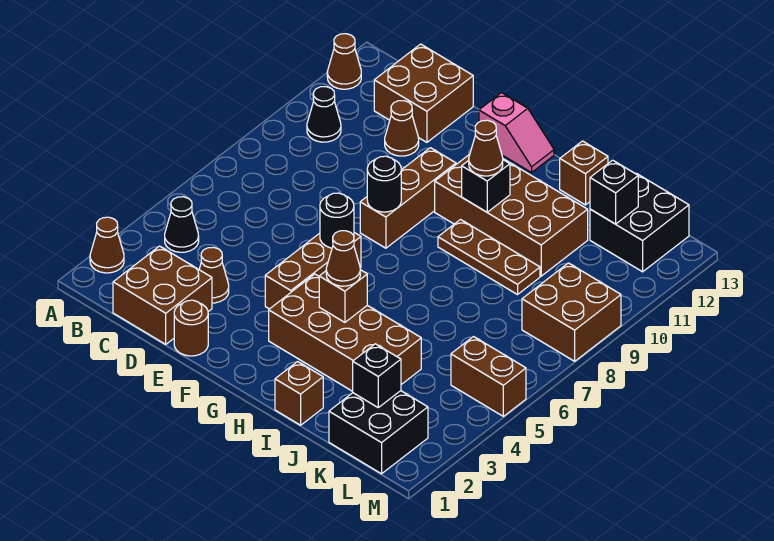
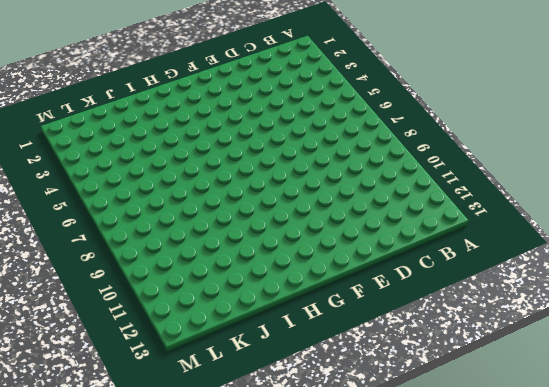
none -> brown 1x1 cone [90,217,124,273]
none -> brown 1x1 cone [327,34,361,89]
none -> black 1x1 cone [165,197,199,252]

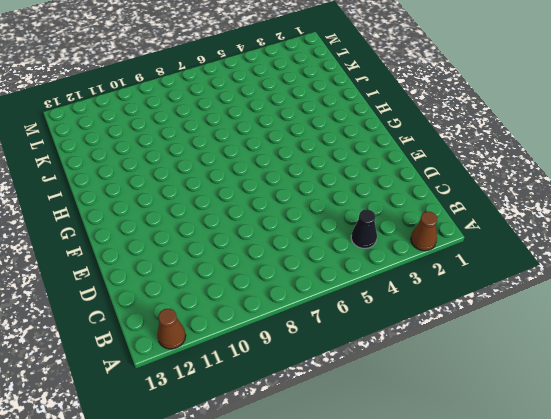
none -> black 1x1 cone [307,87,341,142]
none -> brown 2x2 brick [113,246,212,344]
none -> brown 2x2 brick [374,44,473,142]

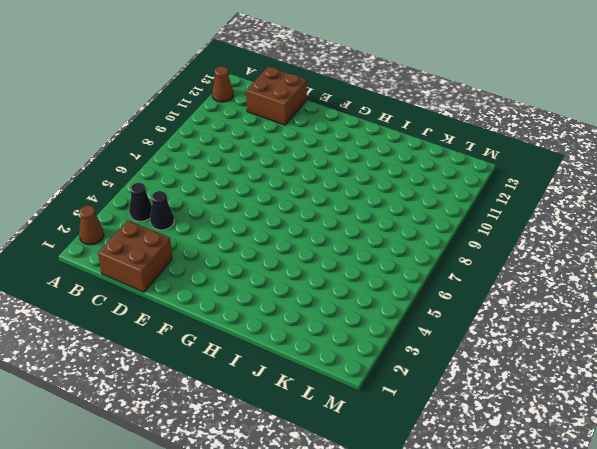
black 1x1 cone [150,191,174,230] -> black 1x1 cone moved to [307,87,341,142]
none -> brown 1x1 cone [199,247,229,303]
none -> brown 1x1 cone [385,101,419,156]
none -> brown 1x1 round brick [174,300,208,356]

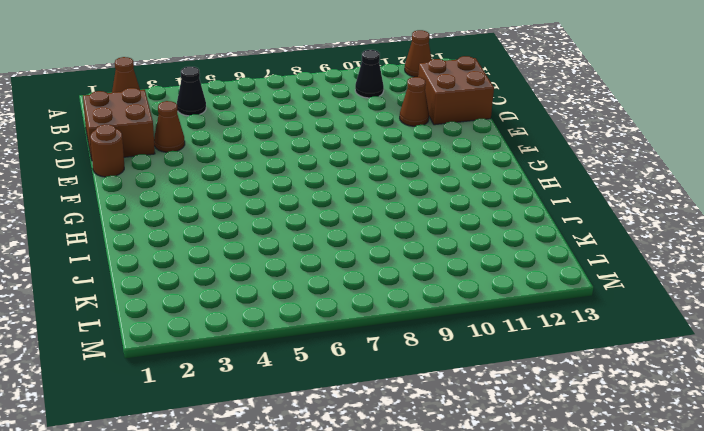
none -> brown 1x3 brick [265,233,361,309]
none -> brown 1x3 brick [360,148,456,248]
none -> pink 1x2 slope [479,93,554,173]

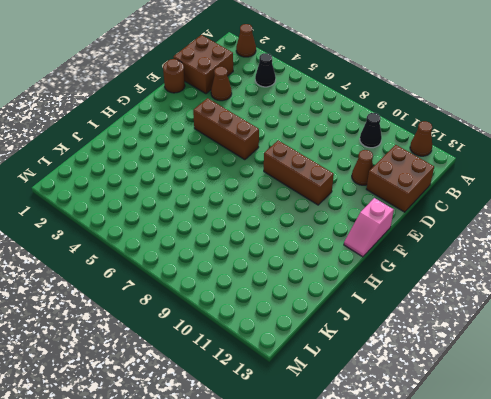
none -> brown 2x4 brick [269,274,421,391]
none -> brown 2x4 brick [435,154,588,276]
none -> brown 1x3 plate [438,220,540,295]

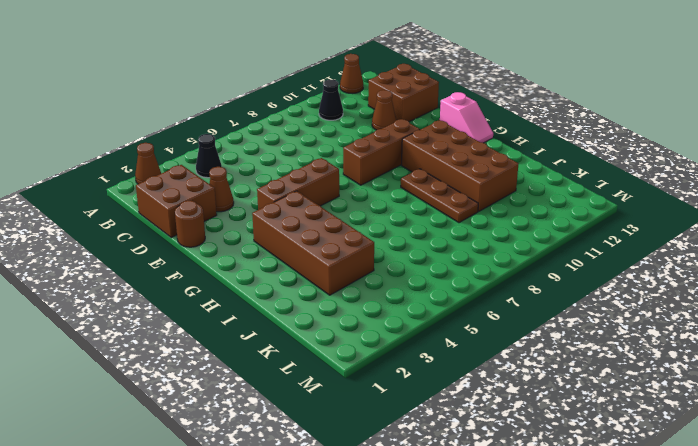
none -> brown 1x1 brick [275,362,323,425]
none -> brown 1x1 brick [560,141,608,205]
none -> black 2x2 brick [329,391,428,474]

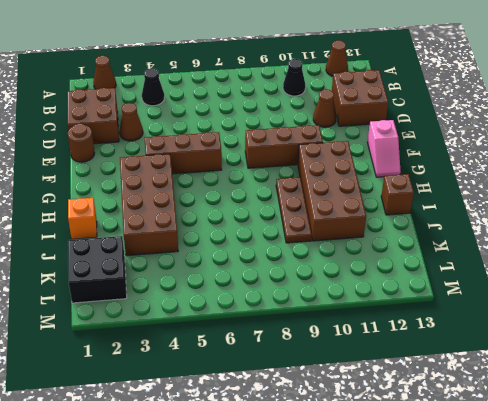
orange 1x1 brick [68,198,97,239] -> brown 1x1 brick [275,362,323,425]
none -> black 2x2 brick [590,173,689,272]
none -> brown 1x2 brick [451,337,526,416]
none -> brown 2x2 brick [522,263,621,361]

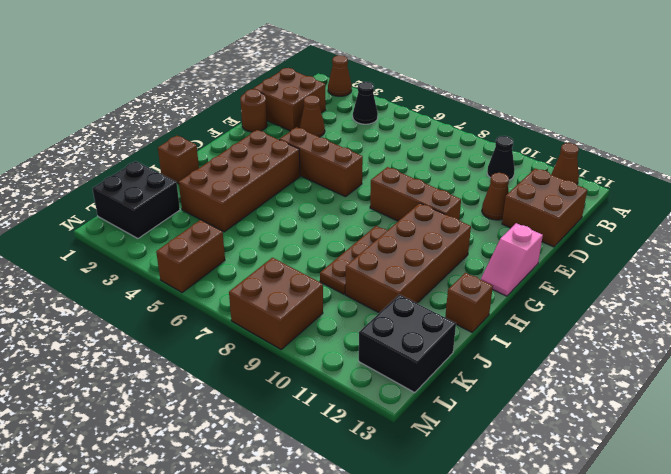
none -> black 1x1 round brick [320,193,354,248]
none -> black 1x1 round brick [367,156,401,212]
none -> brown 1x1 brick [319,270,367,322]

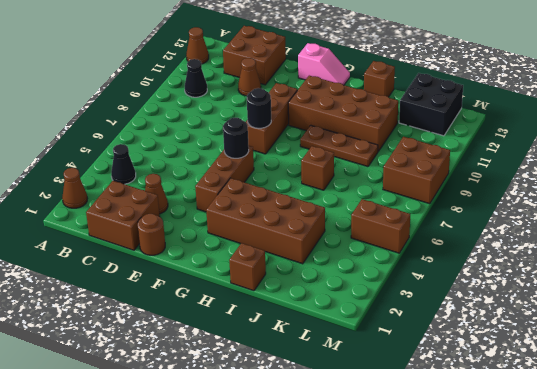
brown 1x1 brick [301,146,334,190] -> brown 1x1 brick moved to [319,270,367,322]
none -> black 2x2 brick [329,391,428,474]
none -> black 1x1 brick [462,160,510,212]
none -> black 1x1 brick [353,344,401,407]

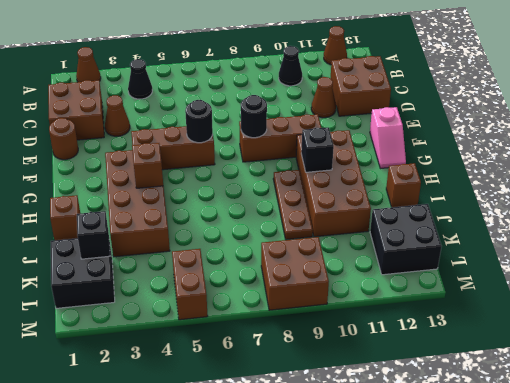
none -> black 1x1 brick [590,160,638,224]
none -> brown 1x1 cone [326,231,360,286]
none -> brown 1x1 cone [469,120,503,176]

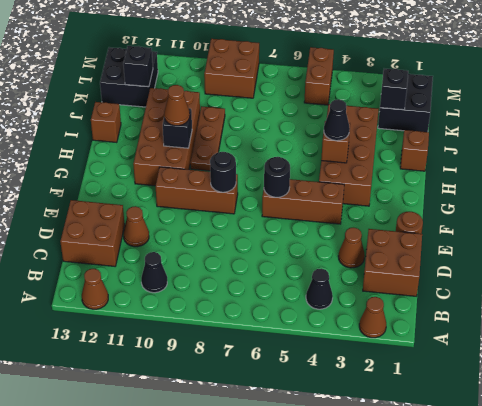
black 1x1 cone [324,99,350,141] -> brown 1x1 cone [326,231,360,286]
none -> pink 1x2 slope [479,93,554,173]

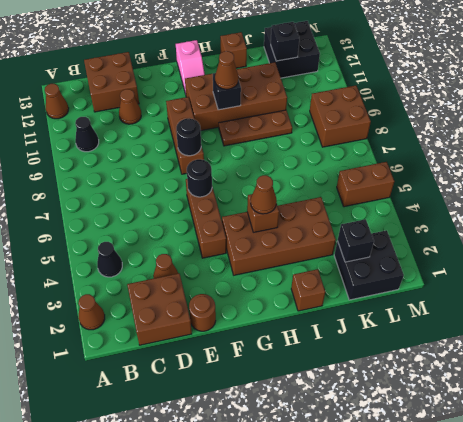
pink 1x2 slope [176,40,205,94] -> pink 1x2 slope turned to [479,93,554,173]

